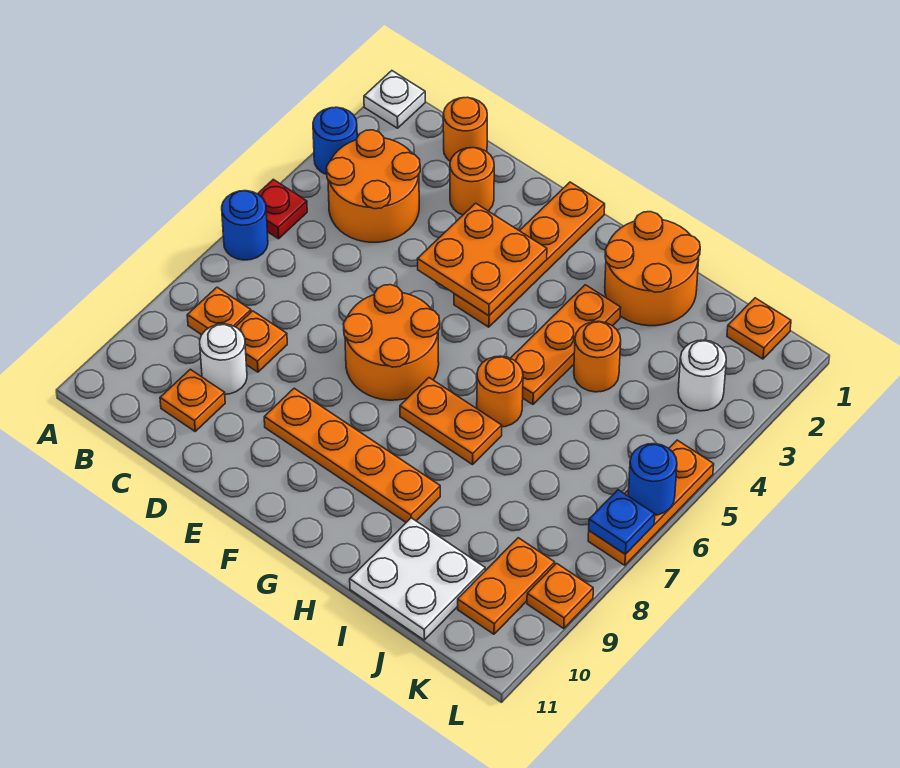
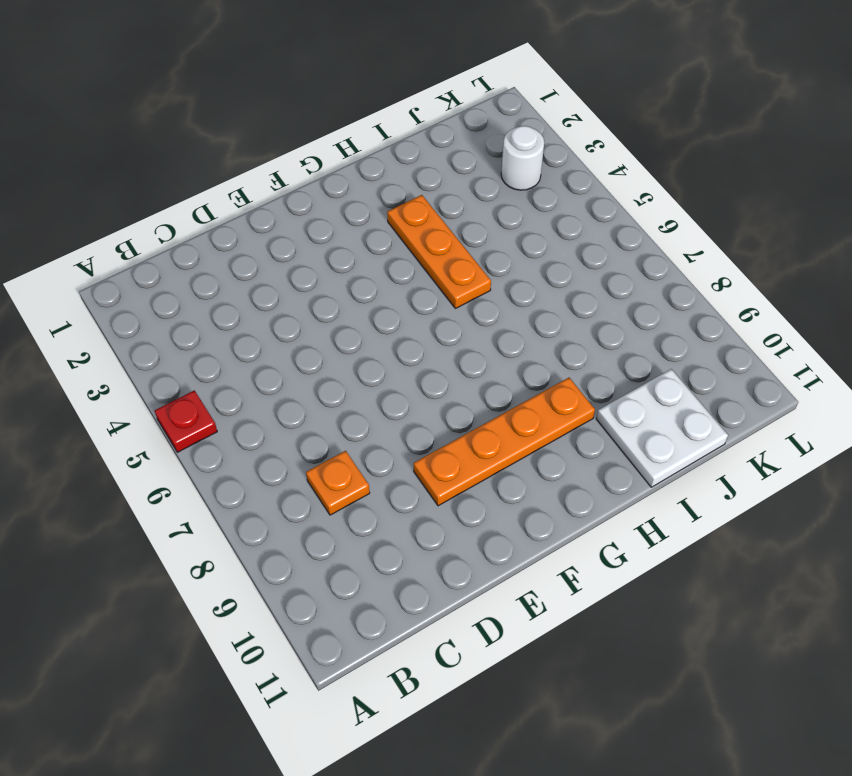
none -> white 1x1 plate [364,71,425,128]
none -> blue 1x1 round brick [313,107,357,175]
none -> blue 1x1 round brick [222,191,268,260]

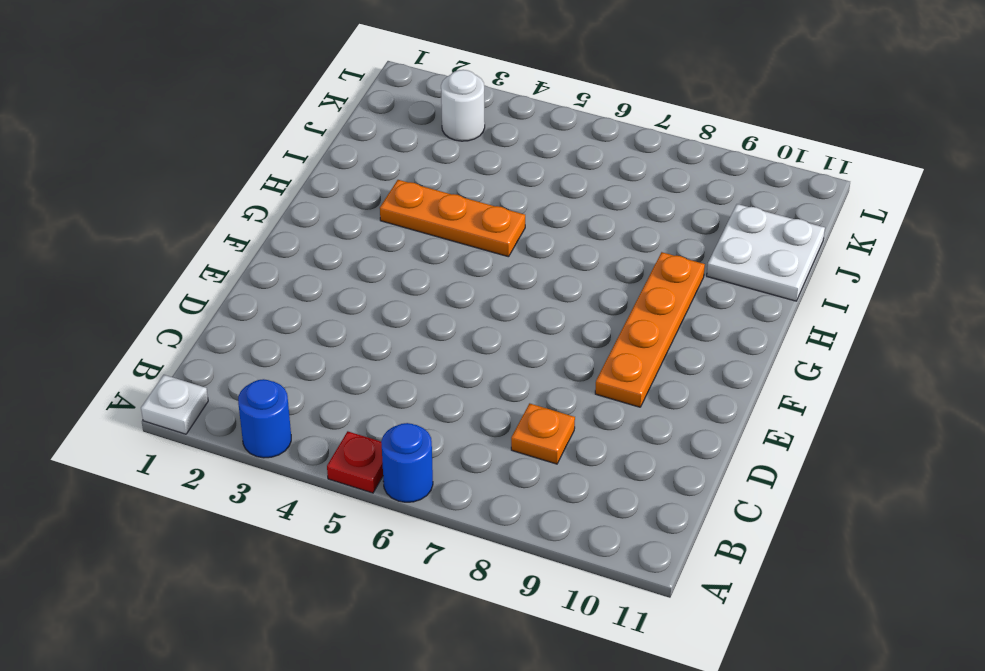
none -> orange 2x2 round brick [327,130,420,242]
none -> orange 1x1 plate [187,287,251,335]
none -> orange 1x1 round brick [443,97,487,161]

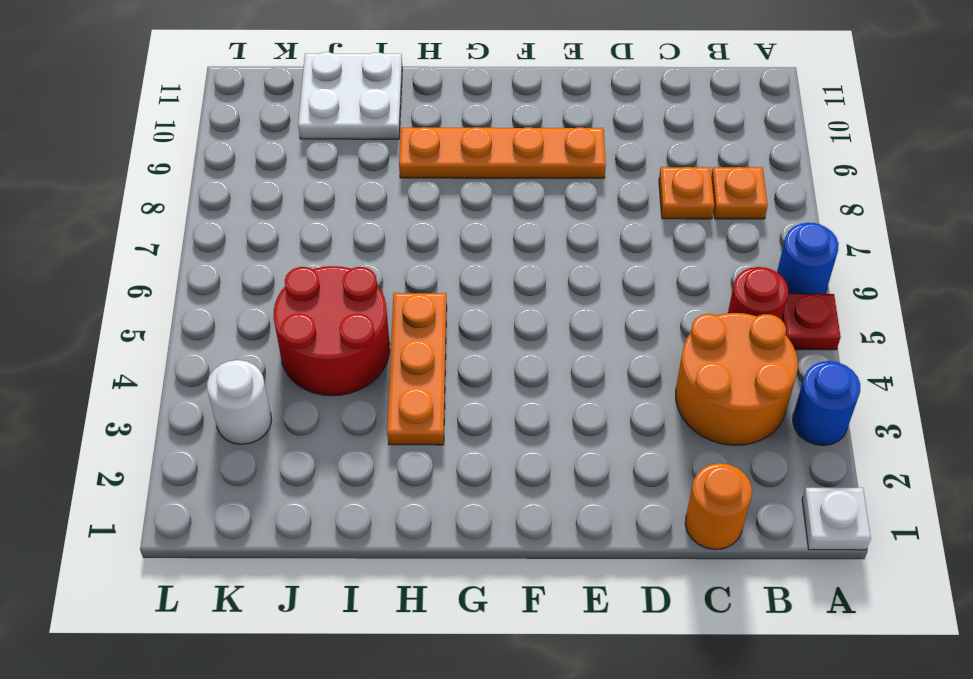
red 1x1 round brick [728,267,788,320] -> none
red 2x2 round brick [274,266,390,396] -> orange 1x1 round brick [574,321,621,392]
none -> white 1x1 round brick [200,324,247,394]
none -> orange 1x1 plate [160,369,225,431]
none -> orange 1x1 round brick [450,148,494,215]

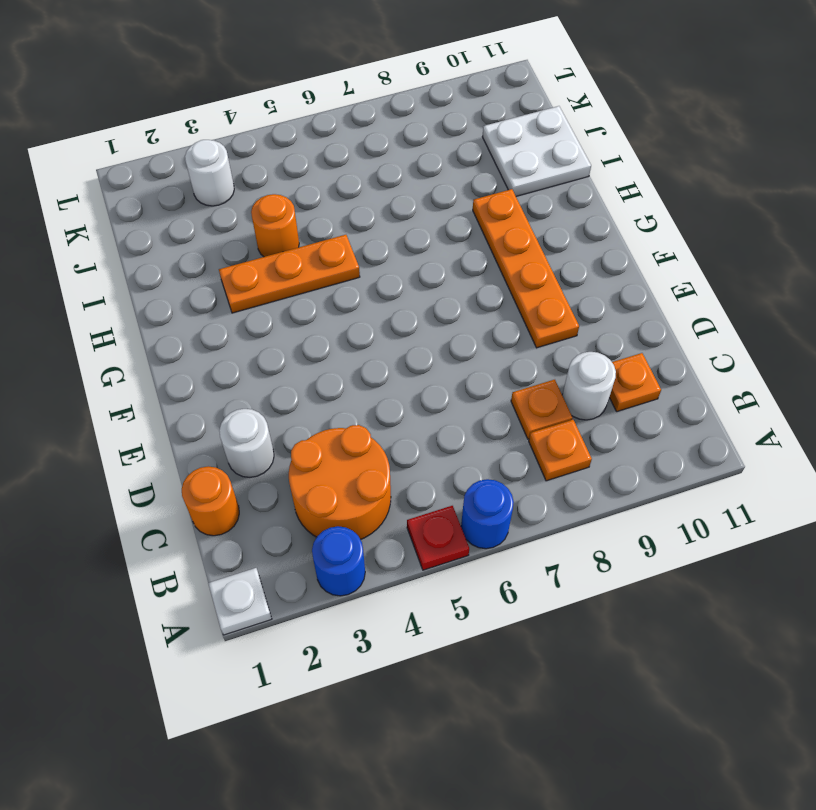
white 1x1 round brick [219,409,274,477] -> orange 1x1 round brick [450,148,494,215]
none -> orange 2x2 round brick [343,285,440,400]
none -> orange 1x4 plate [454,182,605,327]
none -> orange 1x2 plate [400,378,502,465]

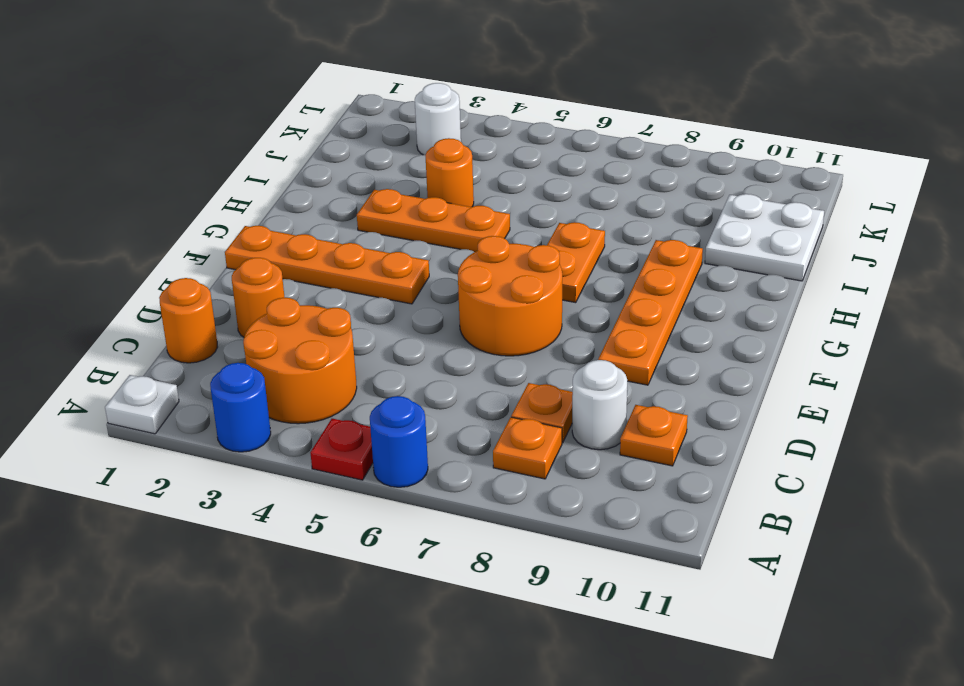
none -> orange 2x2 round brick [605,212,700,326]
none -> orange 1x1 round brick [477,356,523,427]
none -> orange 1x1 plate [727,298,791,359]

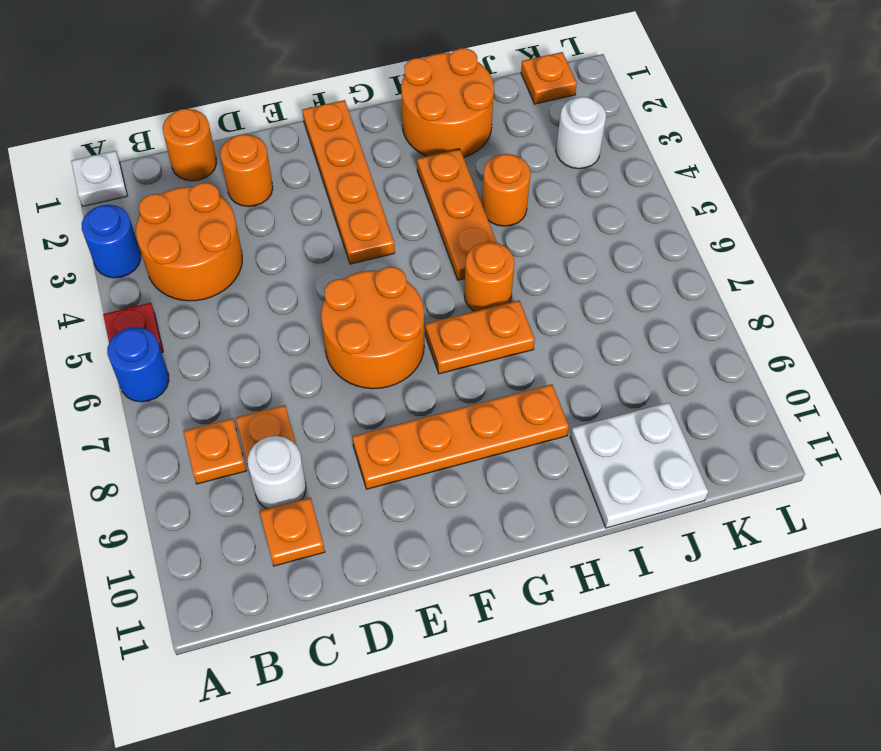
none -> orange 1x2 plate [458,538,555,634]
none -> orange 1x3 plate [588,440,714,565]
none -> orange 1x1 plate [527,563,593,628]

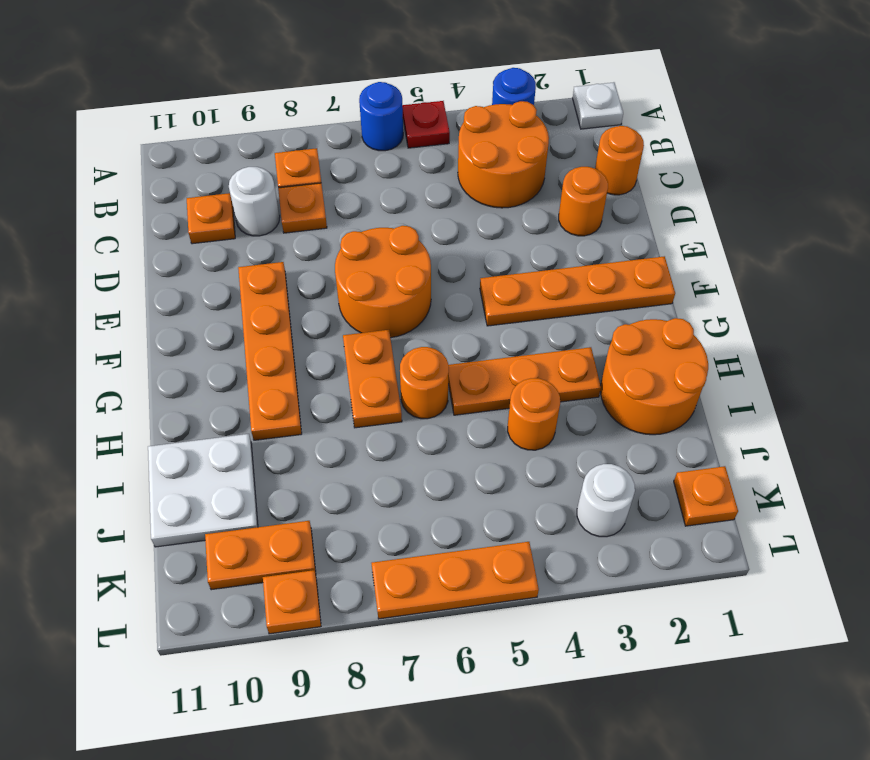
none -> orange 2x2 plate [417,203,547,316]
none -> blue 1x1 round brick [628,444,677,515]
none -> blue 1x1 plate [589,490,655,554]

